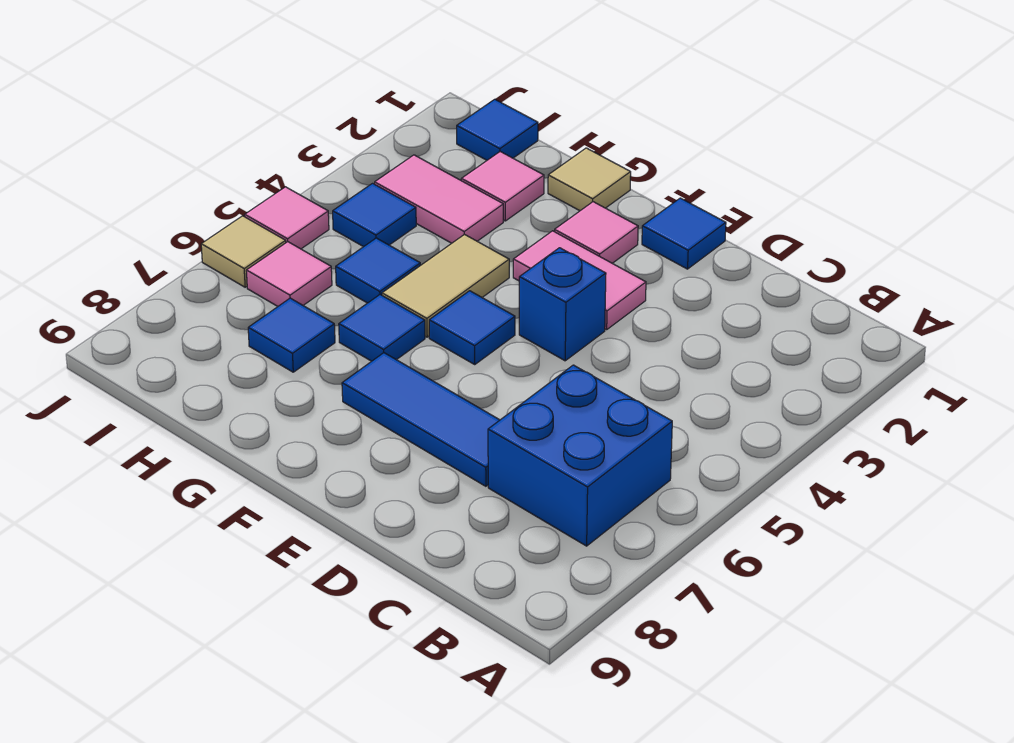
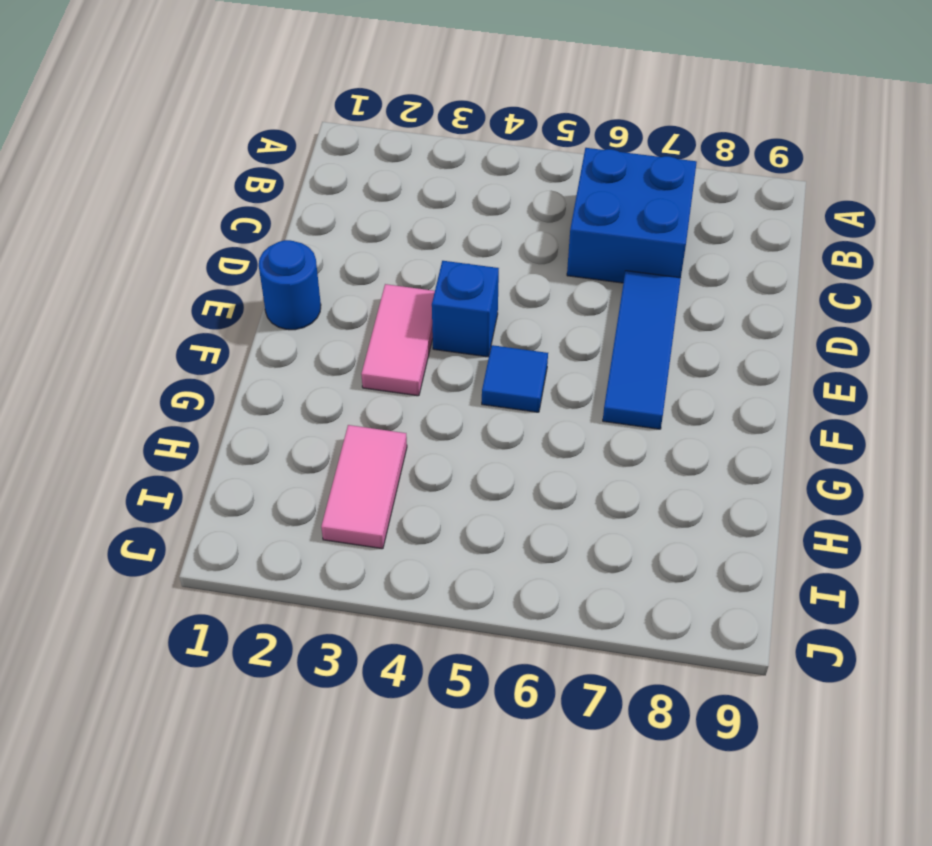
blue 1x1 round brick [259,240,321,330] -> blue 1x1 tile [642,198,726,269]
none -> pink 1x1 tile [555,202,638,263]
none -> tan 1x1 tile [548,148,631,211]
none -> tan 1x2 tile [382,234,509,337]

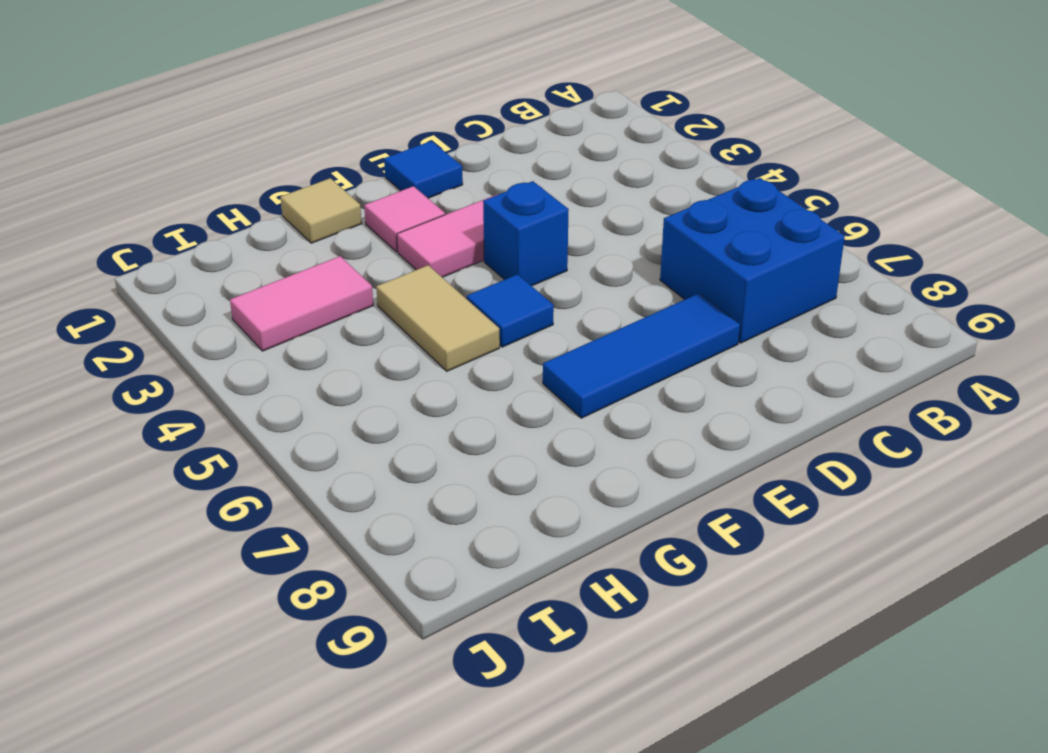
none -> blue 1x1 tile [339,295,425,361]
none -> pink 1x1 tile [461,152,544,221]
none -> blue 1x1 tile [336,238,420,303]

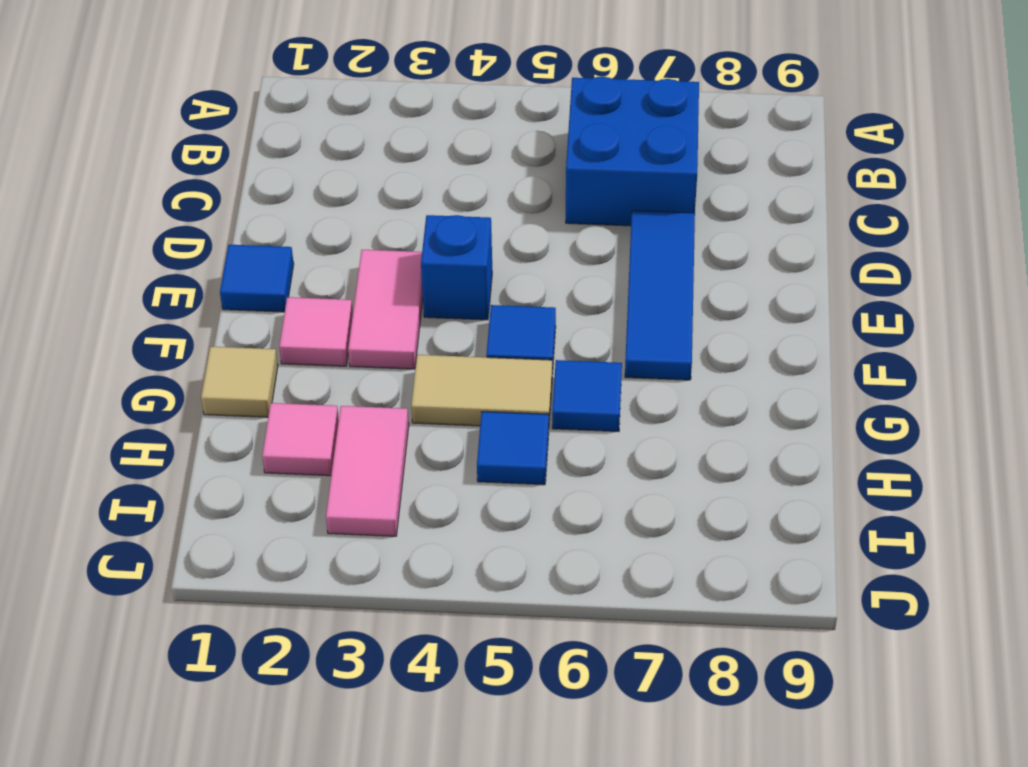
none -> blue 1x1 tile [248,298,335,372]
none -> blue 1x1 tile [457,99,538,160]
none -> blue 1x1 tile [333,183,416,247]

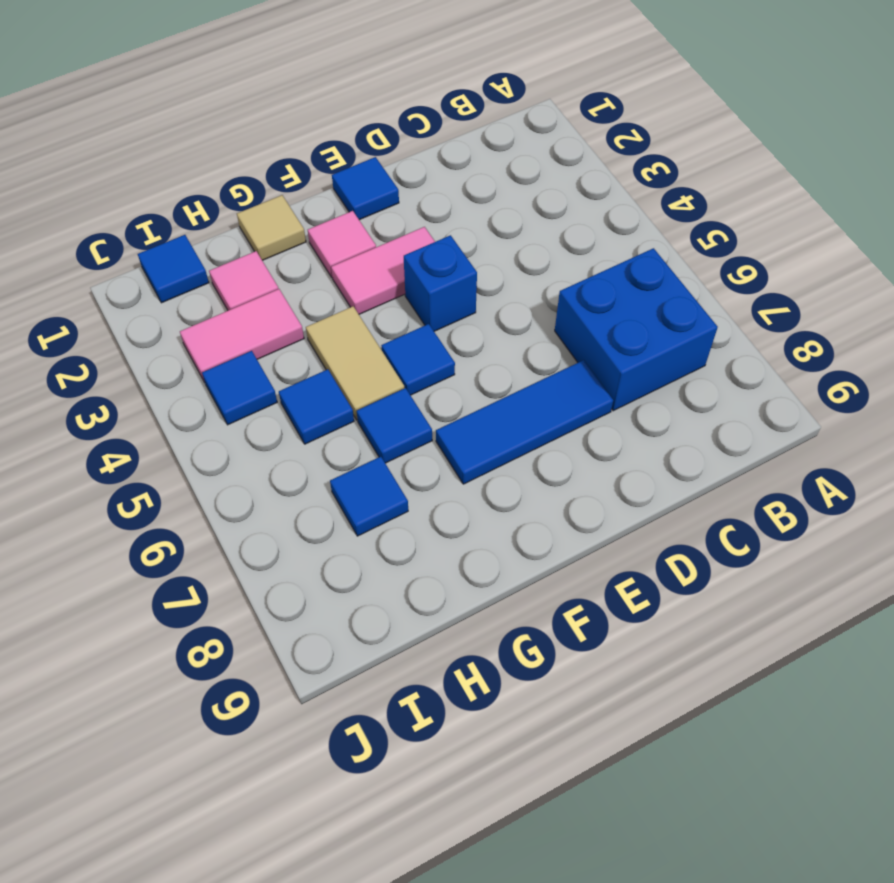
none -> pink 1x1 tile [246,242,332,306]
none -> pink 1x1 tile [245,187,329,249]
none -> tan 1x1 tile [201,216,286,287]

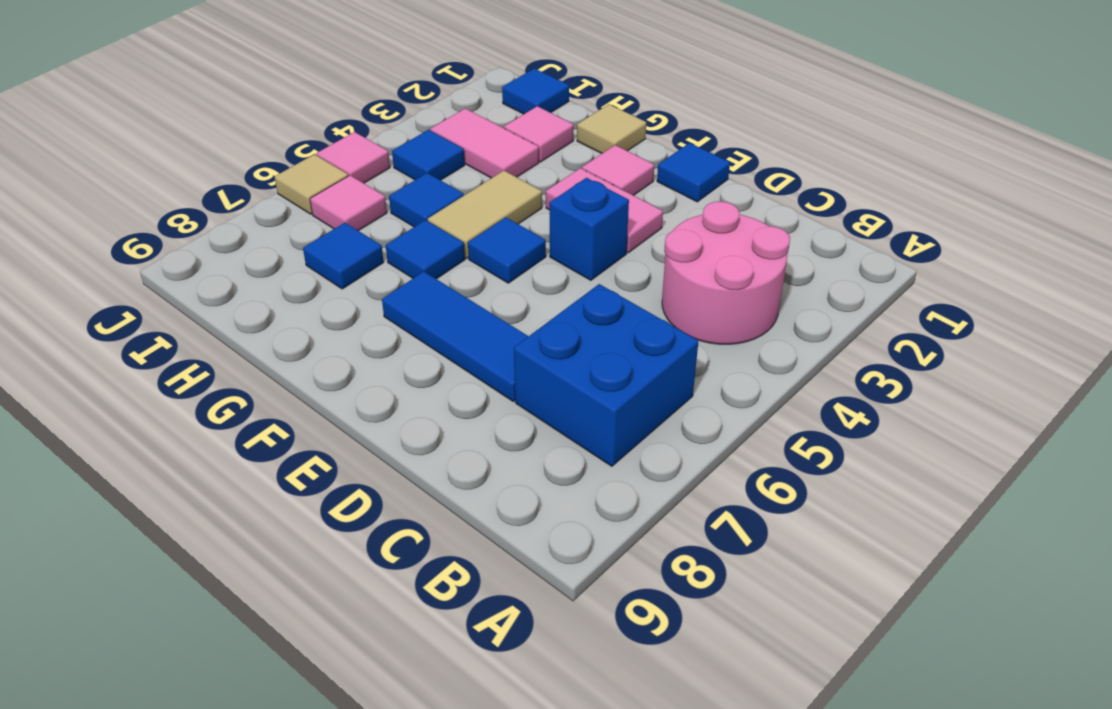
pink 2x2 round brick [662,202,790,344] -> none

